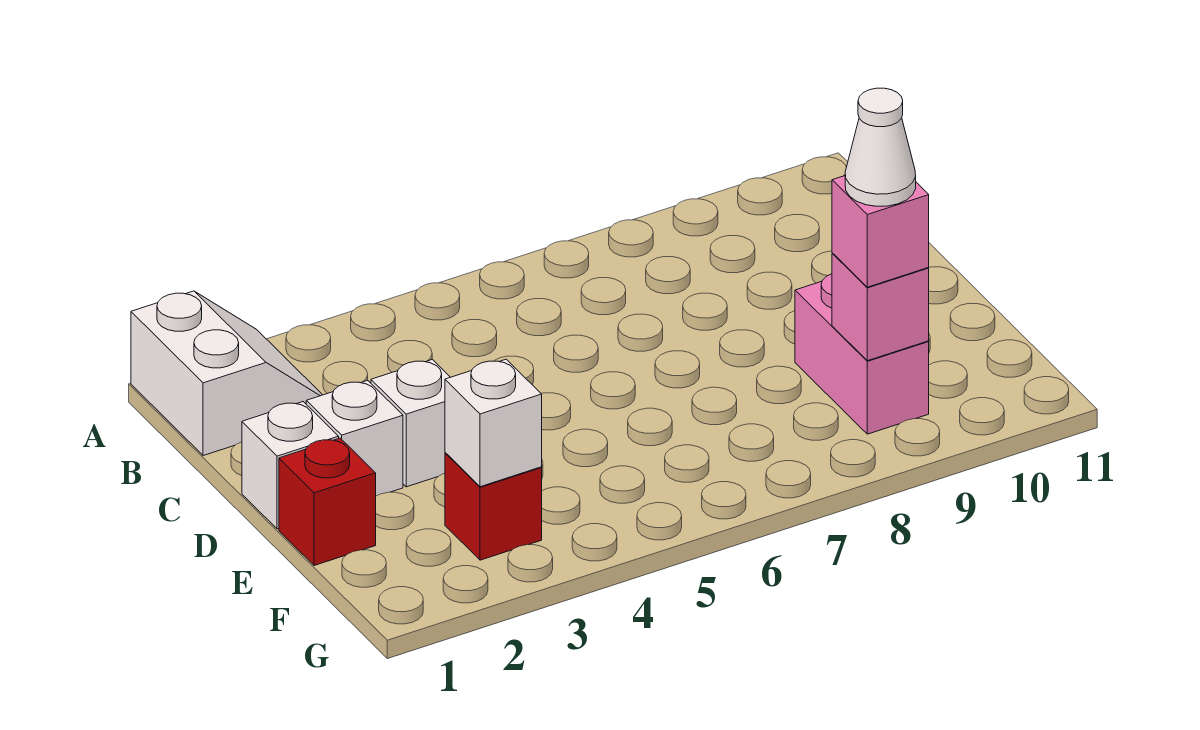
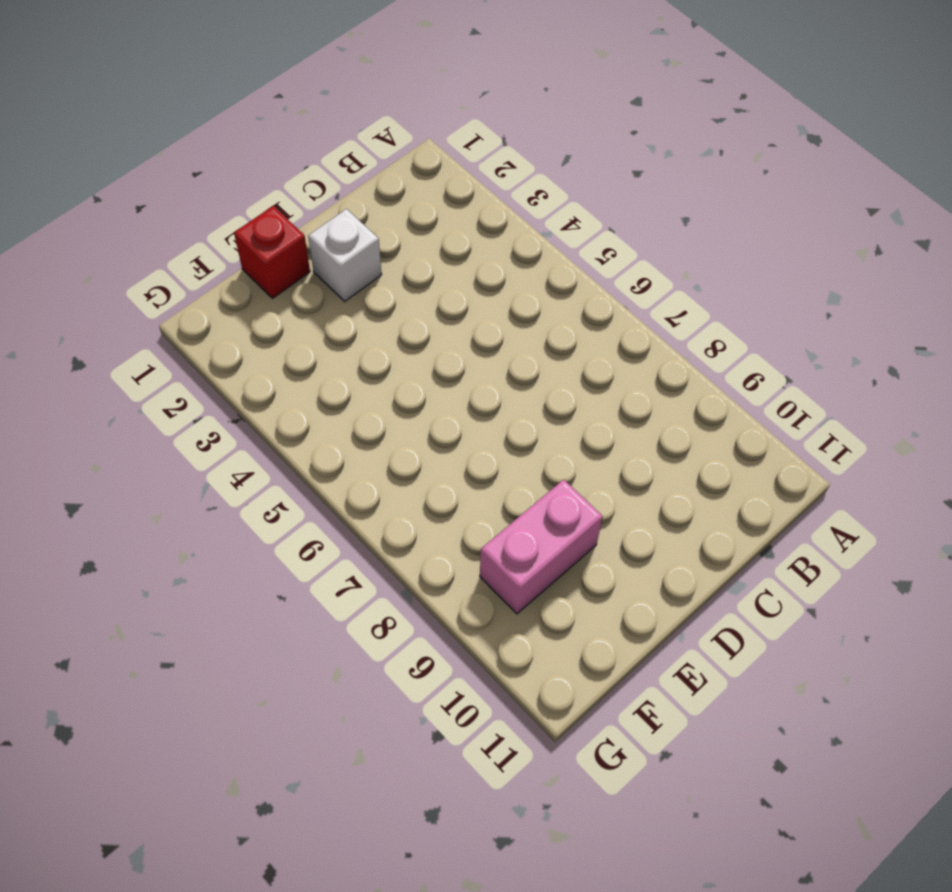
none -> white 2x2 slope [131,291,322,456]
none -> white 1x1 brick [242,402,339,529]

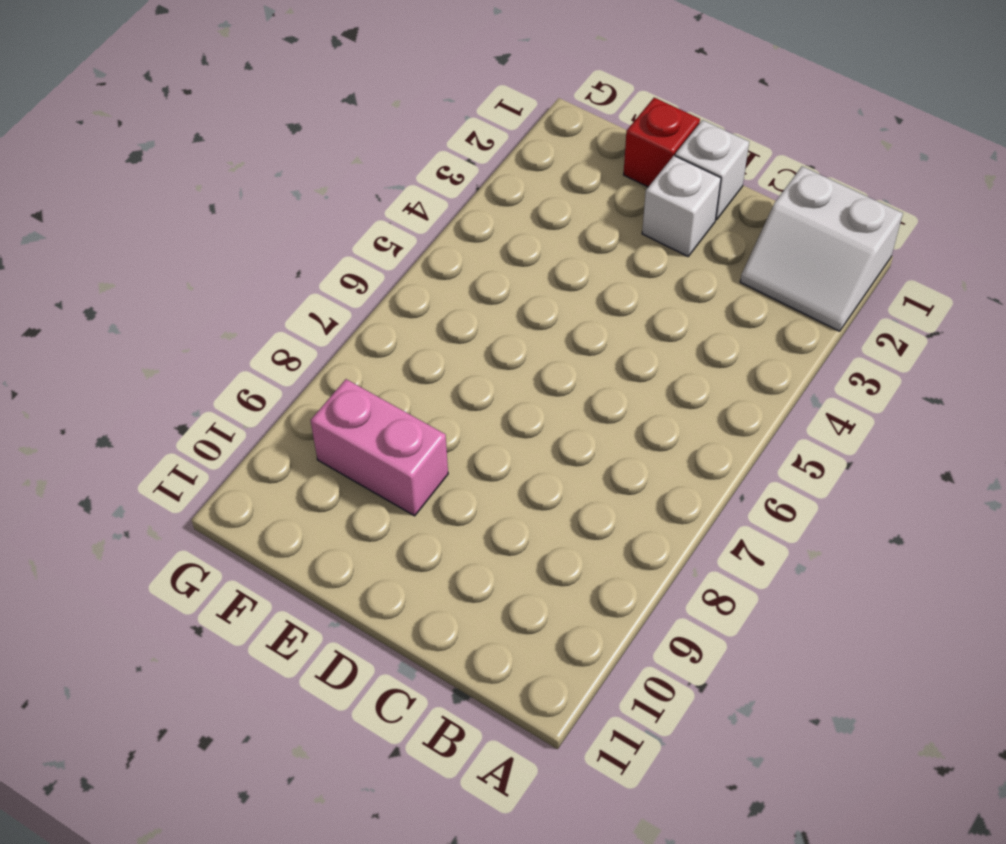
none -> white 1x1 brick [371,359,450,487]
none -> red 1x1 brick [445,453,542,560]

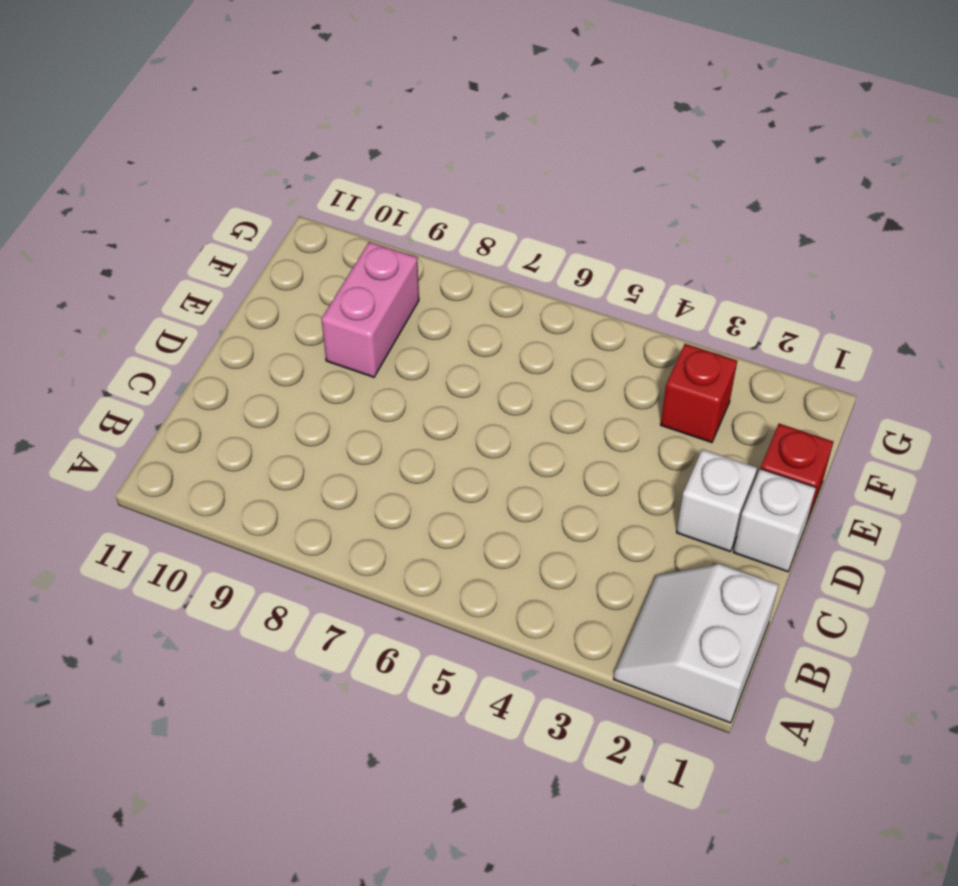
none -> white 1x1 brick [371,359,450,487]
none -> white 1x1 brick [445,359,542,487]

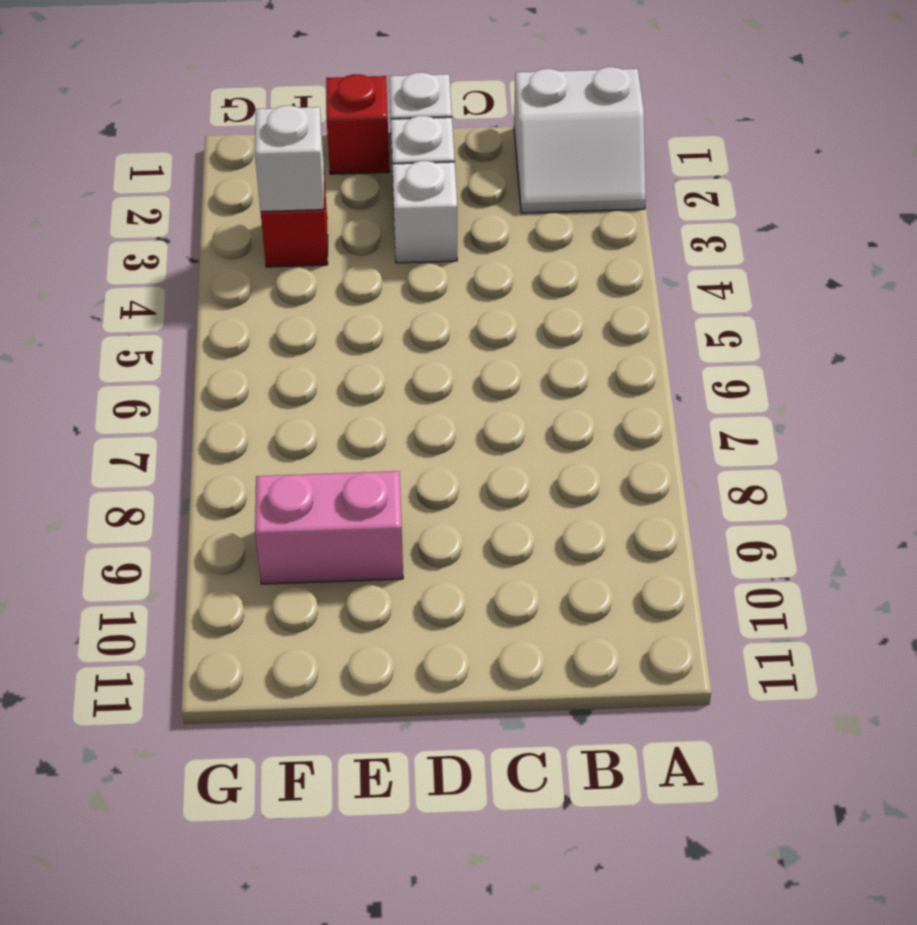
none -> pink 1x1 brick [832,253,929,361]
none -> pink 1x1 brick [832,176,929,287]

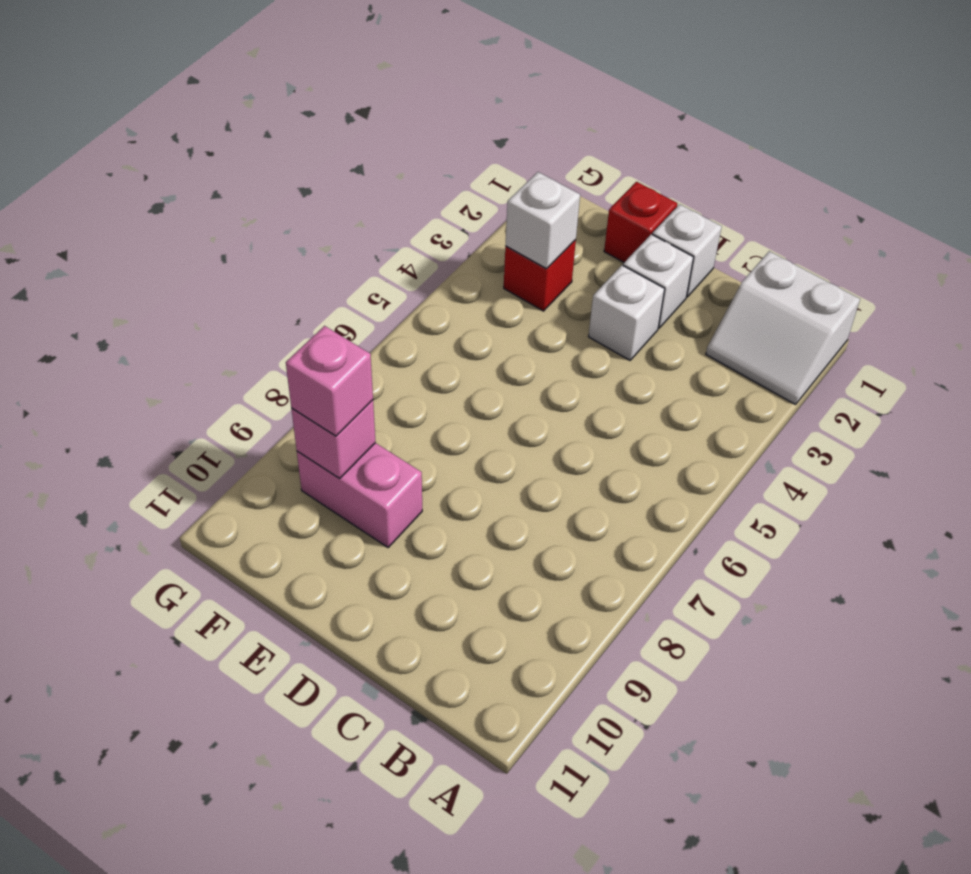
none -> white 1x1 cone [845,88,916,206]

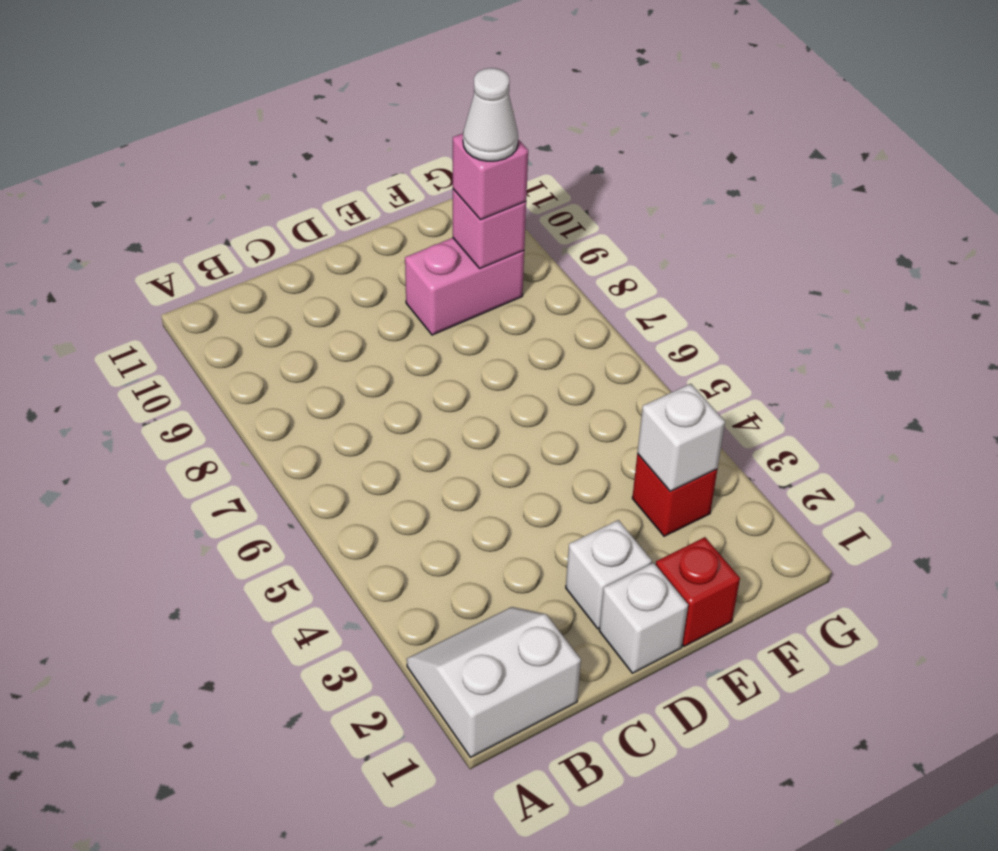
none -> white 1x1 brick [371,359,450,487]

